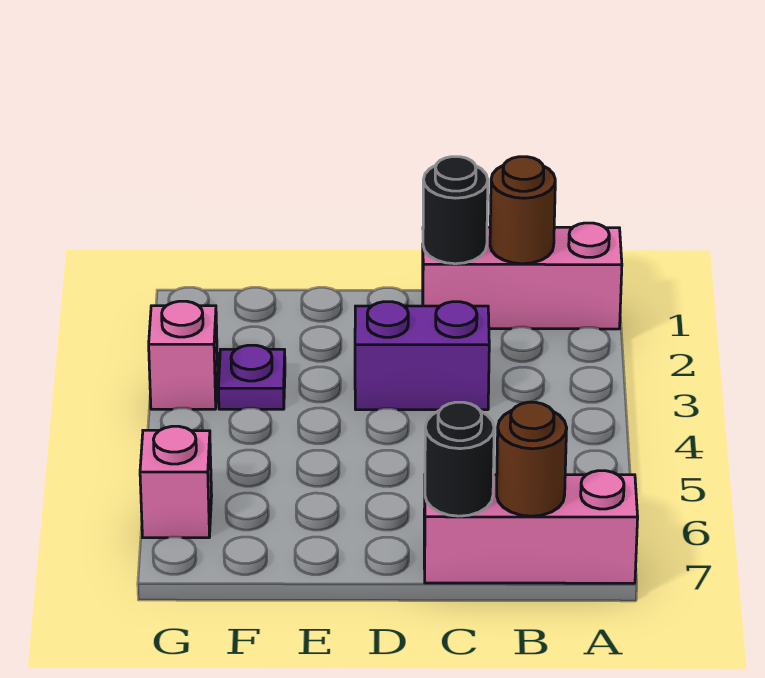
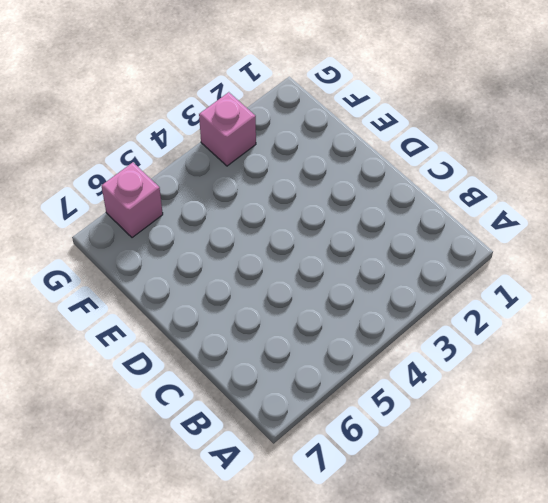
none -> pink 1x3 brick [423,223,622,329]
none -> pink 1x3 brick [424,471,638,583]

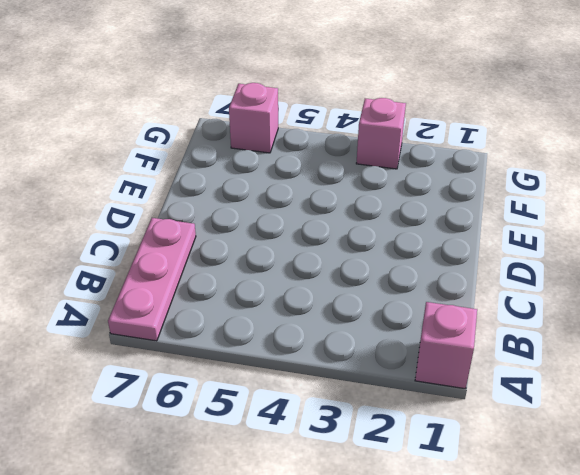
pink 1x1 brick [415,302,477,389] -> pink 1x3 brick [423,223,622,329]
pink 1x3 plate [108,218,196,341] -> pink 1x3 brick [424,471,638,583]
none -> purple 1x2 brick [355,302,489,410]
none -> purple 1x1 plate [218,345,285,409]

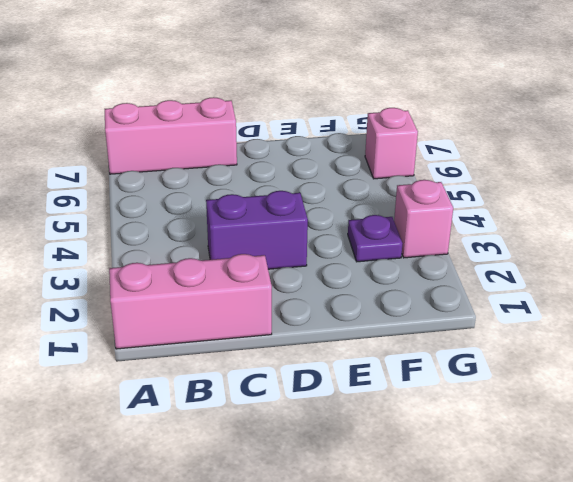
none -> brown 1x1 round brick [490,157,555,264]
none -> brown 1x1 round brick [497,402,567,516]

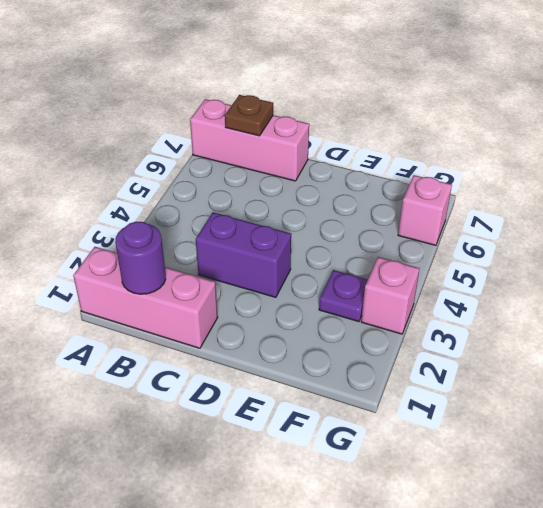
purple 1x1 round brick [115,221,166,294] -> brown 1x1 round brick [490,157,555,264]
brown 1x1 plate [225,95,273,136] -> brown 1x1 round brick [497,402,567,516]
none -> black 1x1 round brick [423,157,488,264]
none -> black 1x1 round brick [425,402,494,516]

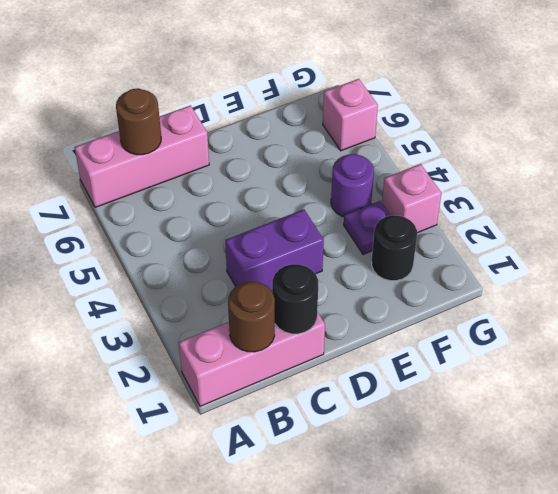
black 1x1 round brick [372,215,417,281] -> black 1x1 round brick moved to [425,402,494,516]
purple 1x1 round brick [331,154,374,217] -> none

